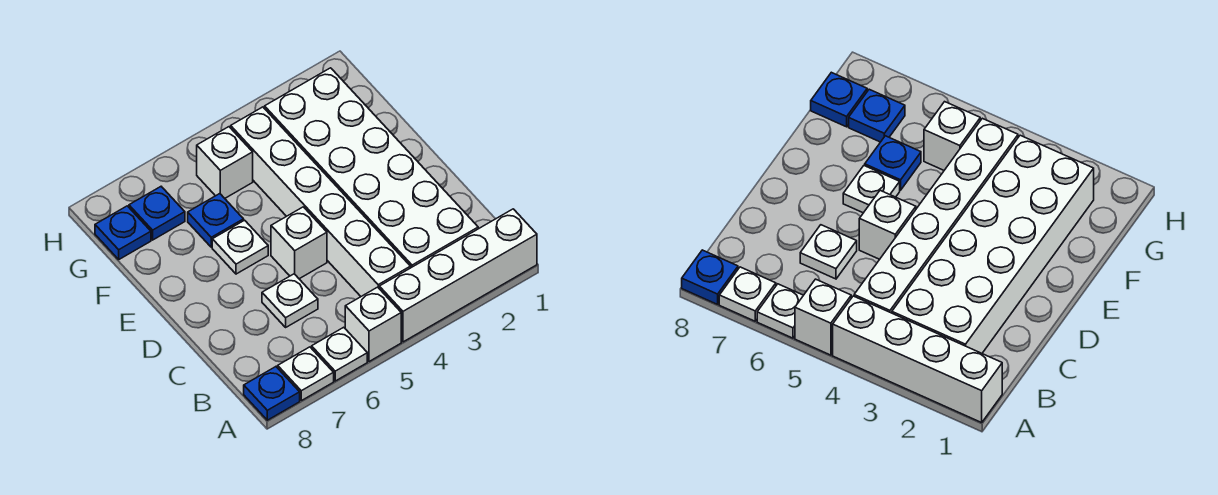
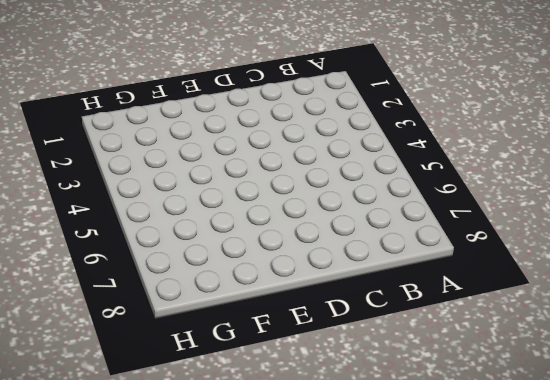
none -> white 1x4 brick [379,209,537,342]
none -> white 1x1 brick [345,287,401,362]
none -> white 1x1 plate [312,327,367,381]

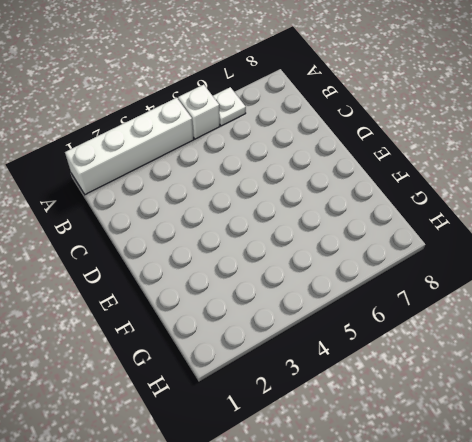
none -> white 1x1 plate [278,347,334,401]
none -> blue 1x1 plate [244,367,300,420]
none -> white 2x6 brick [265,68,478,268]

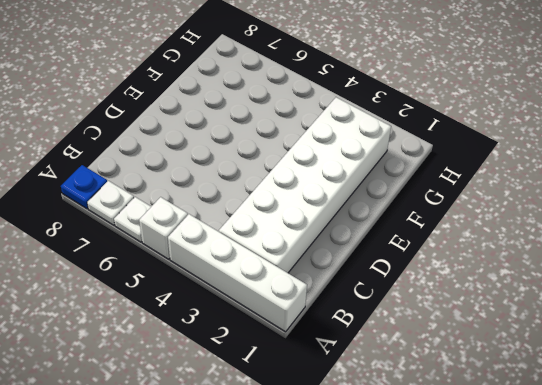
none -> white 1x6 brick [231,107,410,296]
none -> white 1x1 plate [262,274,318,327]
none -> white 1x1 brick [271,207,327,279]

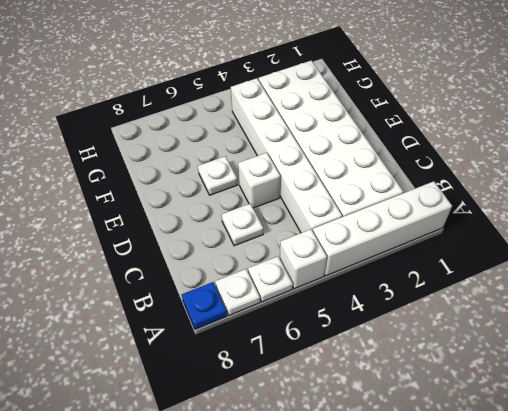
none -> blue 1x1 plate [188,194,244,247]
none -> white 1x1 brick [197,127,253,198]
none -> blue 1x1 plate [129,187,185,240]

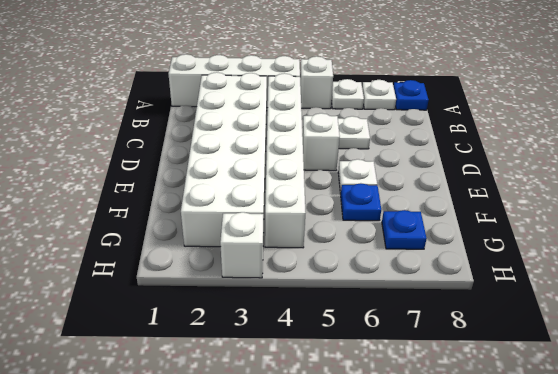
white 1x1 brick [220,212,263,278] -> white 1x1 brick moved to [197,127,253,198]
none -> blue 1x1 plate [95,206,151,259]

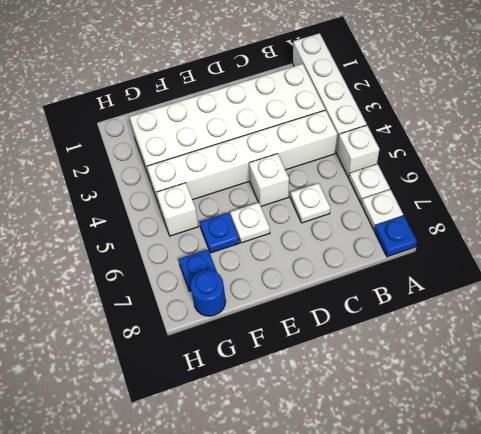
blue 1x1 round brick [190,270,226,316] -> blue 1x1 plate [95,206,151,259]

